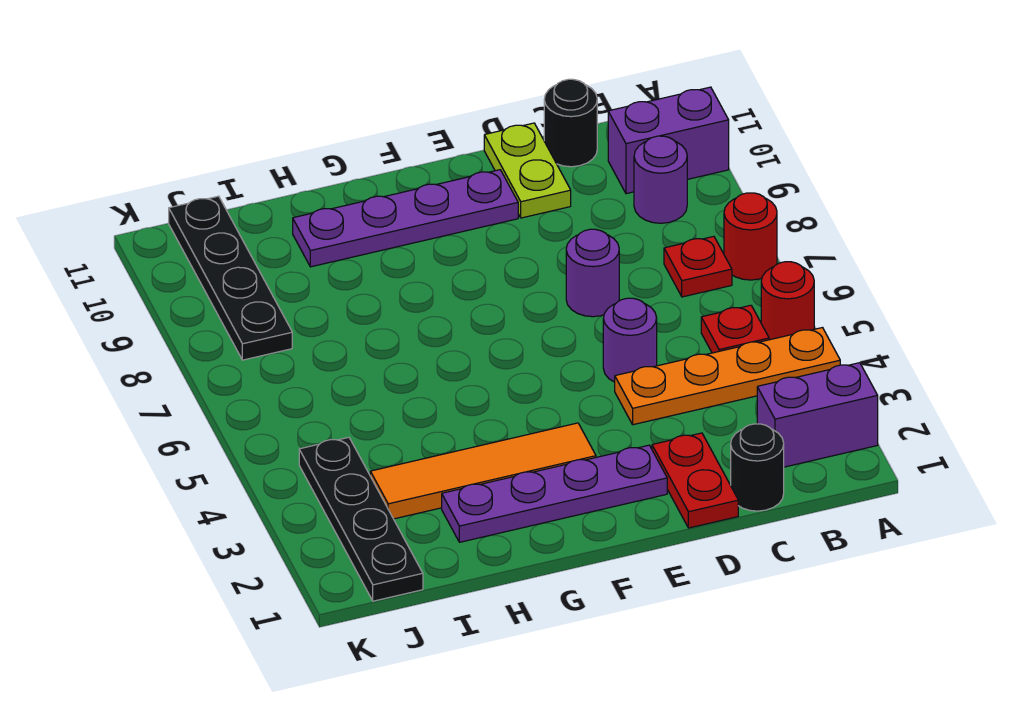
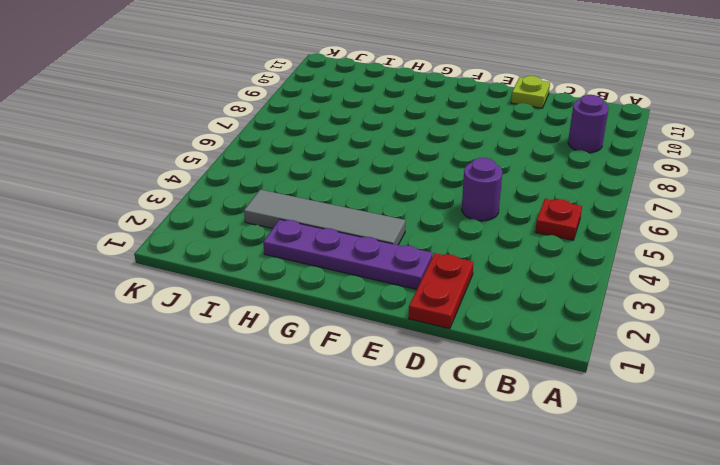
lime 1x1 plate [511,76,550,108] -> lime 1x2 plate [484,123,571,218]
grey 1x4 tile [244,190,405,245] -> orange 1x4 tile [370,423,596,519]
none -> purple 1x2 brick [757,363,878,467]
none -> orange 1x4 plate [615,328,840,425]
none -> red 1x1 round brick [761,262,814,340]

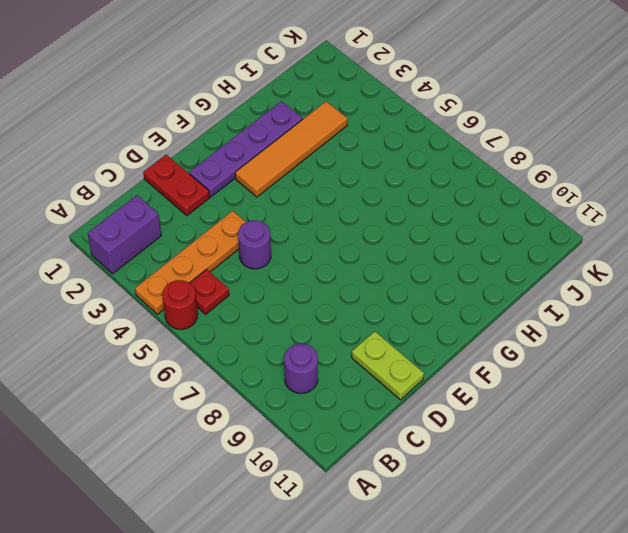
none -> red 1x1 round brick [724,193,777,280]
none -> purple 1x2 brick [608,87,729,194]
none -> red 1x1 plate [664,236,732,297]

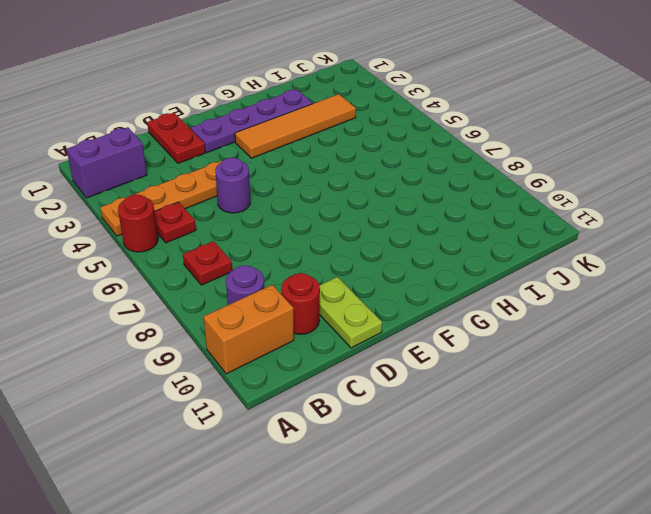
orange 1x2 brick [204,285,294,374] -> purple 1x2 brick [608,87,729,194]
red 1x1 round brick [281,273,320,334] -> red 1x1 round brick moved to [724,193,777,280]
none -> black 1x1 round brick [731,424,784,511]
none -> black 1x1 round brick [544,79,597,167]
none -> purple 1x1 round brick [566,229,619,317]

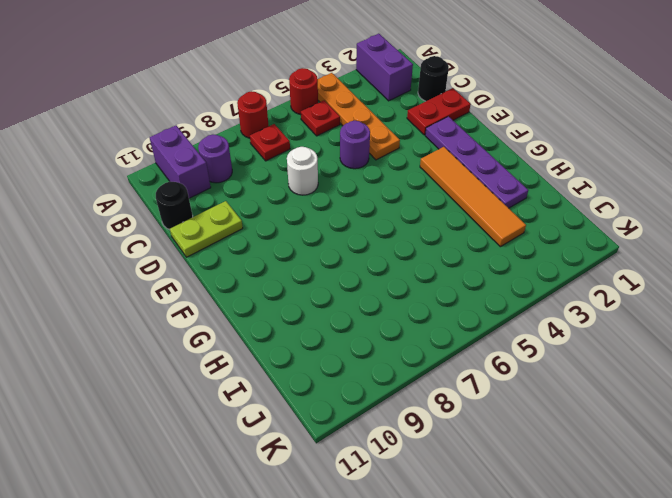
white 1x1 round brick [287,147,318,195] -> purple 1x1 round brick [566,229,619,317]
none -> purple 1x4 plate [293,170,518,267]
none -> black 1x4 plate [299,437,423,601]
none -> black 1x4 plate [169,196,292,360]

